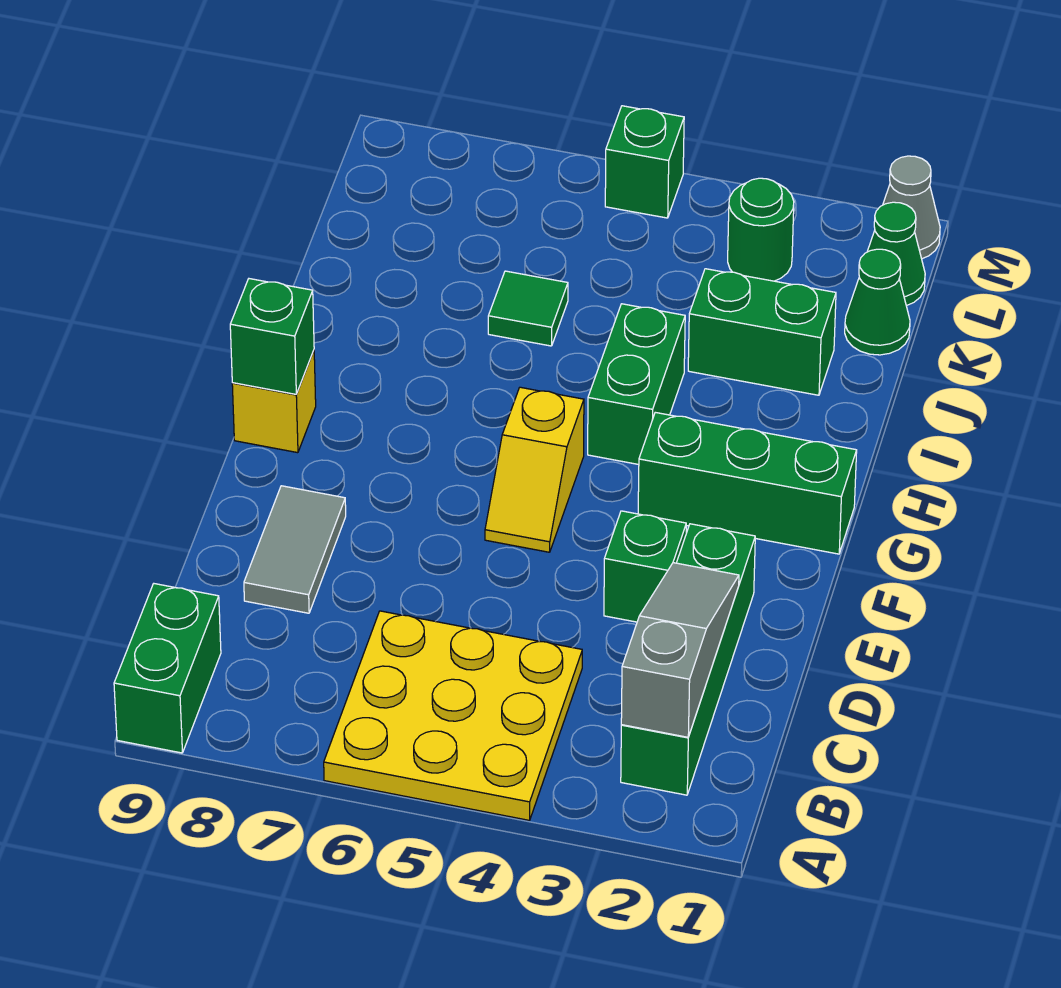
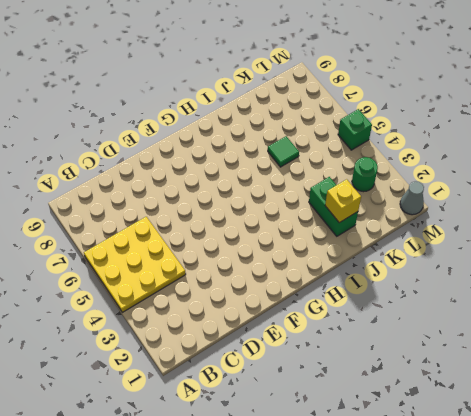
yellow 1x1 brick [325,179,361,223] -> yellow 1x1 brick moved to [232,351,316,453]
none -> green 1x2 brick [114,584,221,753]
none -> green 1x4 brick [621,524,755,795]
none -> grey 1x2 tile [244,486,346,613]

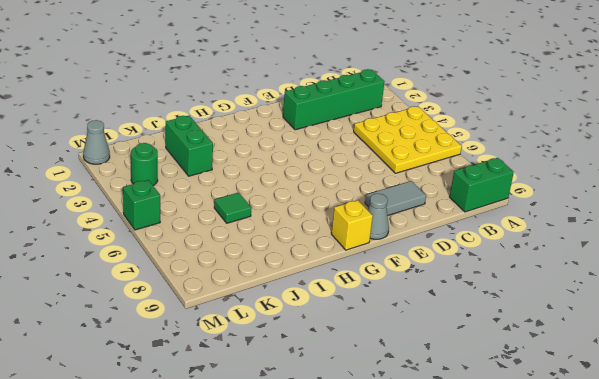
grey 1x1 cone [368,194,389,239] -> none
none -> green 1x1 brick [604,511,686,622]
none -> yellow 1x2 slope [485,387,584,552]
none -> green 1x3 brick [638,412,857,554]

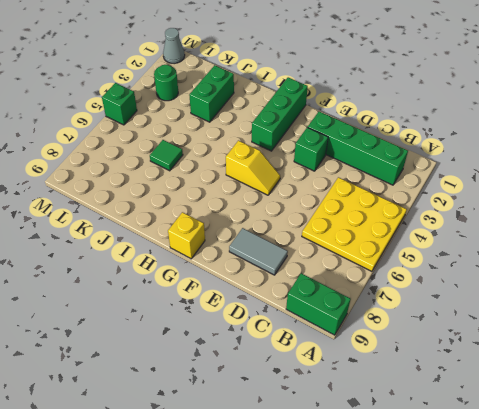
none -> green 1x2 brick [588,304,685,465]
none -> green 1x1 cone [845,249,910,355]
none -> green 1x1 cone [867,202,925,306]

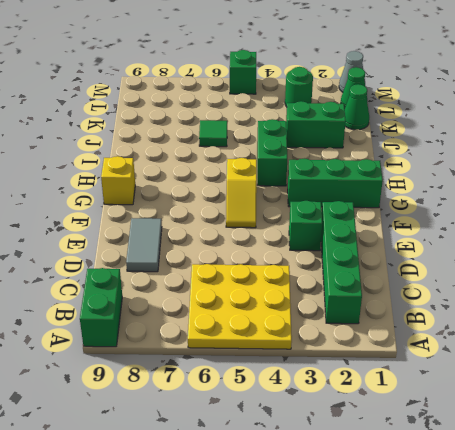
none -> grey 1x3 slope [621,563,739,737]
none -> green 1x1 brick [230,279,314,394]

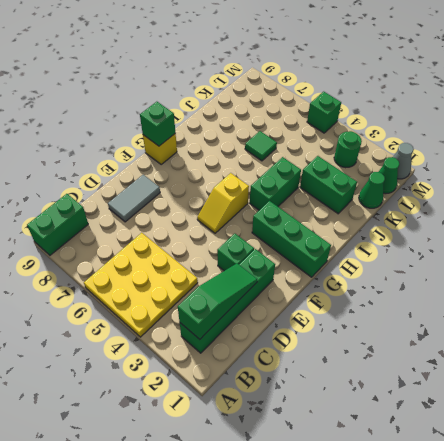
green 1x3 slope [178,263,257,339] -> grey 1x3 slope [621,563,739,737]

